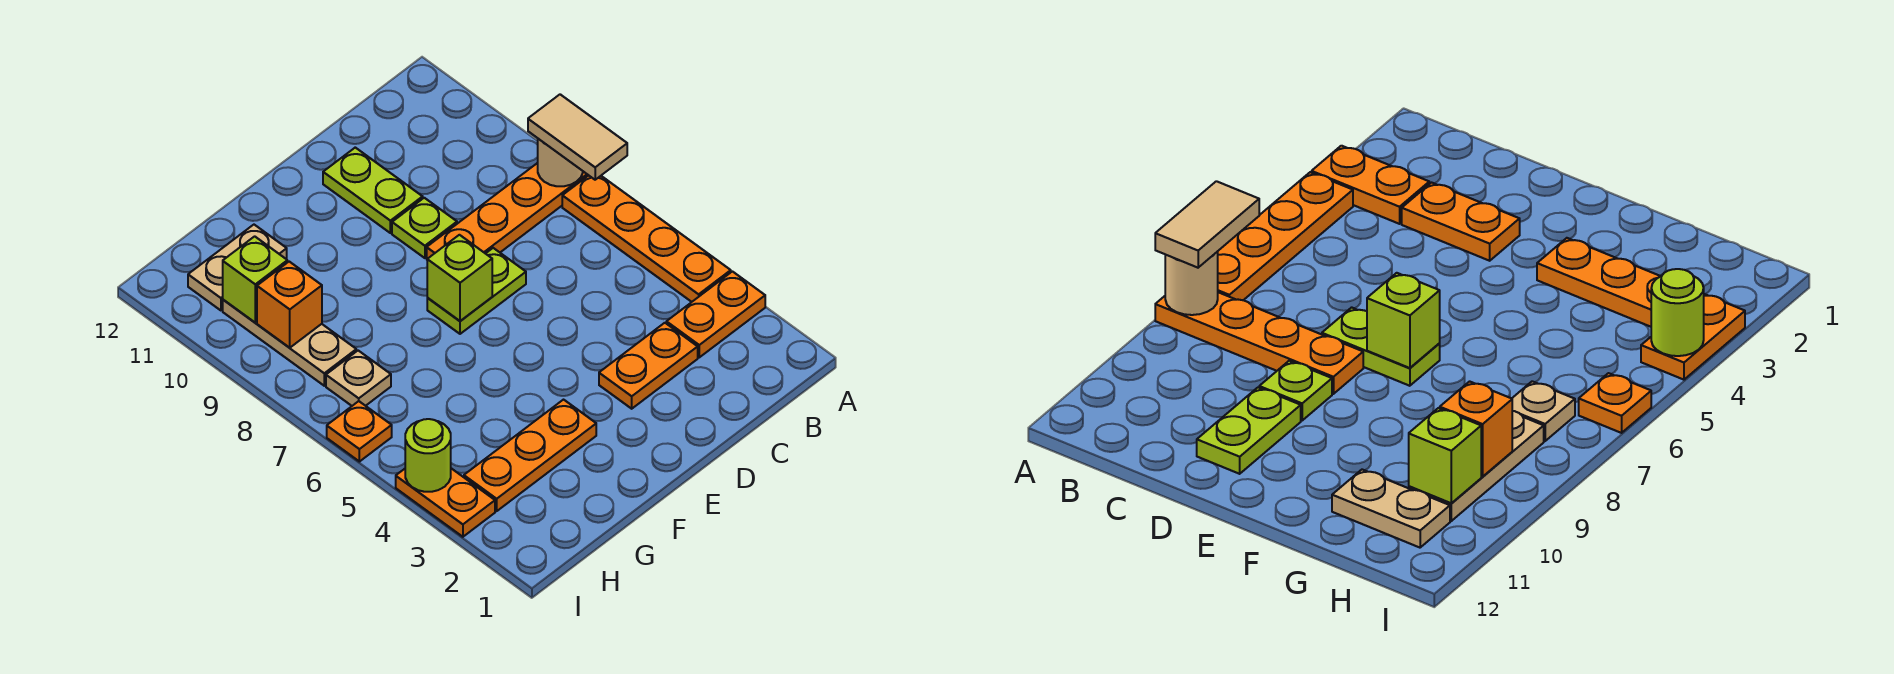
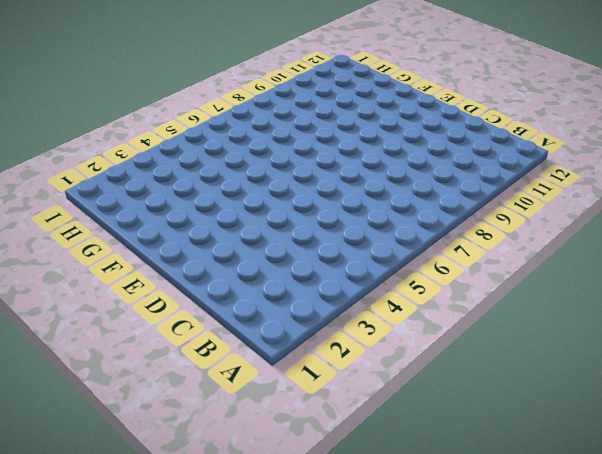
none -> orange 1x2 plate [666,271,765,357]
none -> orange 1x4 plate [562,175,731,302]
none -> orange 1x4 plate [427,163,588,259]

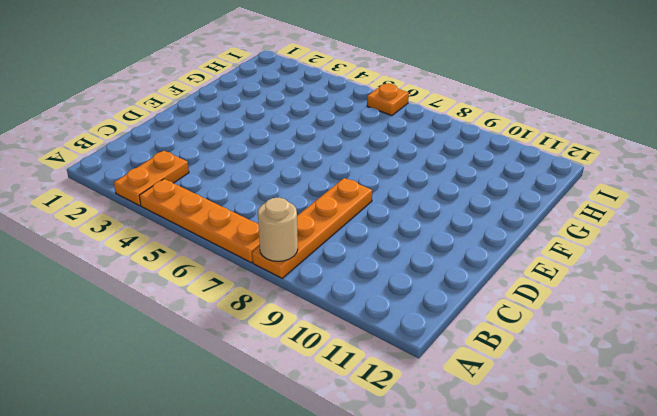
none -> orange 1x2 plate [599,323,698,409]
none -> lime 1x2 plate [427,248,526,334]
none -> lime 1x1 plate [392,198,457,258]

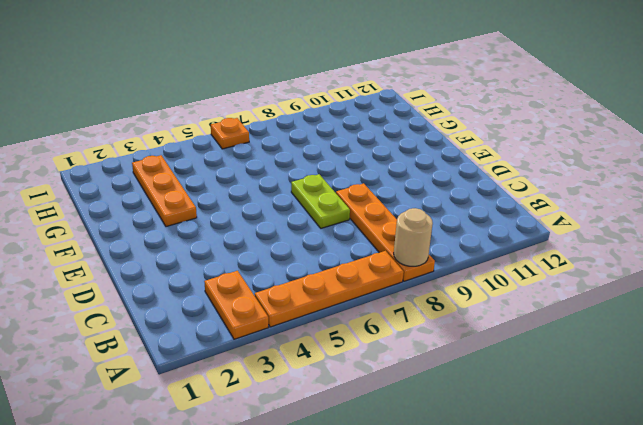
none -> orange 1x2 plate [599,323,698,409]
none -> lime 1x1 plate [392,198,457,258]
none -> lime 1x2 plate [323,148,423,233]

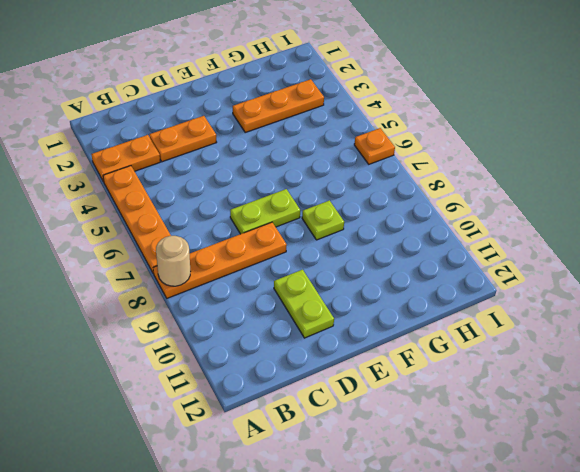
lime 1x1 plate [302,200,344,240] -> lime 1x1 plate moved to [392,198,457,258]
none -> tan 1x2 plate [188,225,287,310]
none -> tan 1x1 plate [326,351,391,406]
none -> tan 1x3 plate [223,300,356,386]

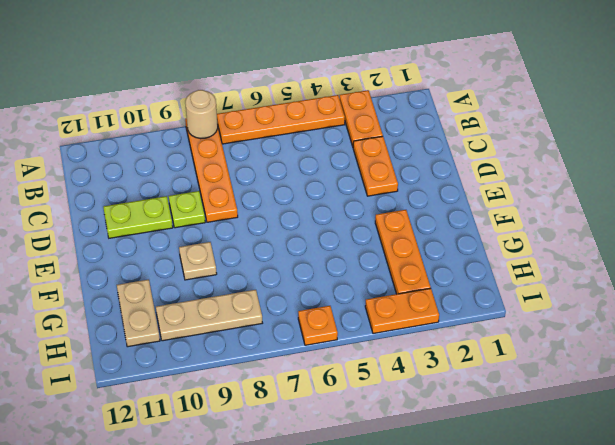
tan 1x1 plate [179,242,217,280] -> tan 1x1 plate moved to [326,351,391,406]
none -> lime 1x2 plate [427,248,526,334]
none -> lime 1x1 brick [427,235,492,321]
none -> orange 1x1 brick [257,262,322,348]

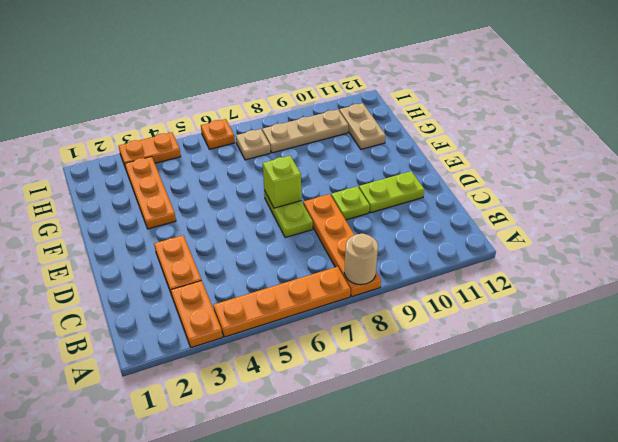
none -> orange 1x1 brick [257,262,322,348]
none -> lime 1x1 brick [223,236,287,323]
none -> lime 1x1 round brick [405,419,451,492]

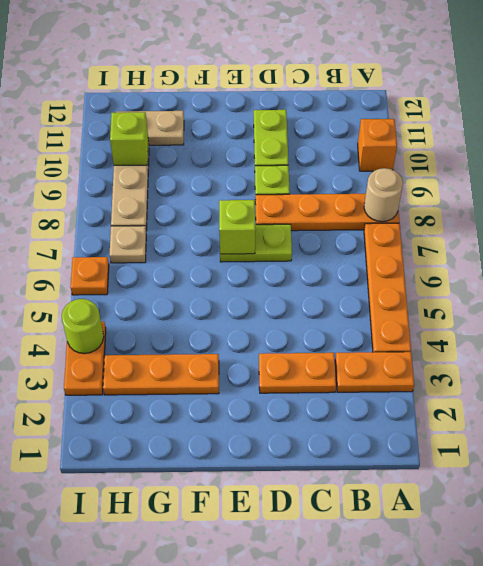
orange 1x1 brick [358,119,397,171] -> orange 1x1 brick moved to [257,262,322,348]
none -> tan 1x2 tile [528,94,627,180]

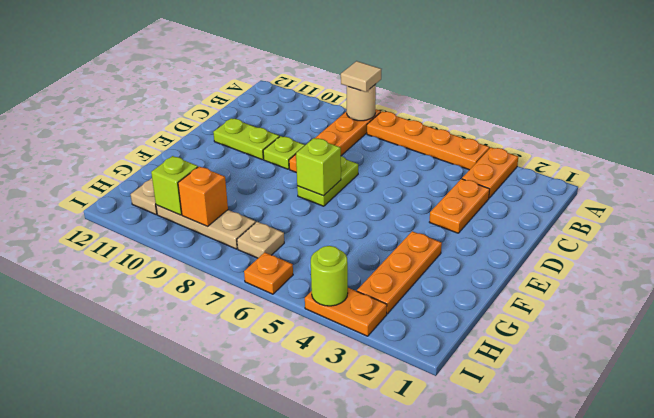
tan 1x1 tile [341,61,381,92] -> tan 1x2 tile [528,94,627,180]

